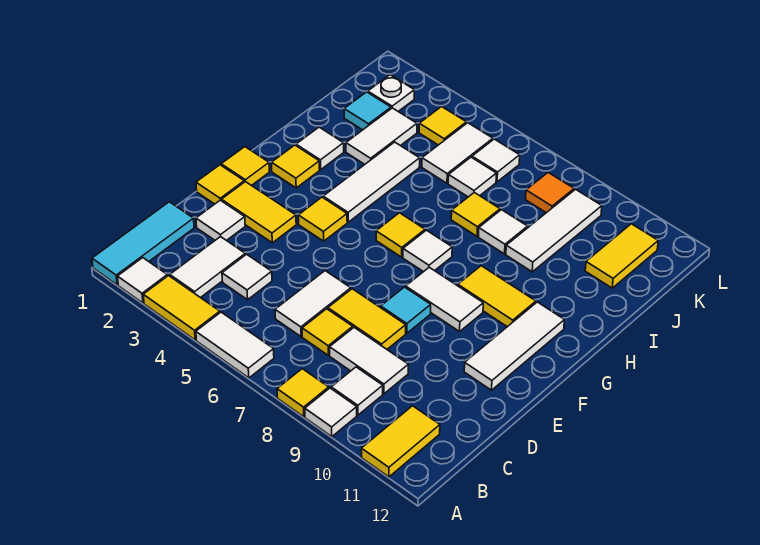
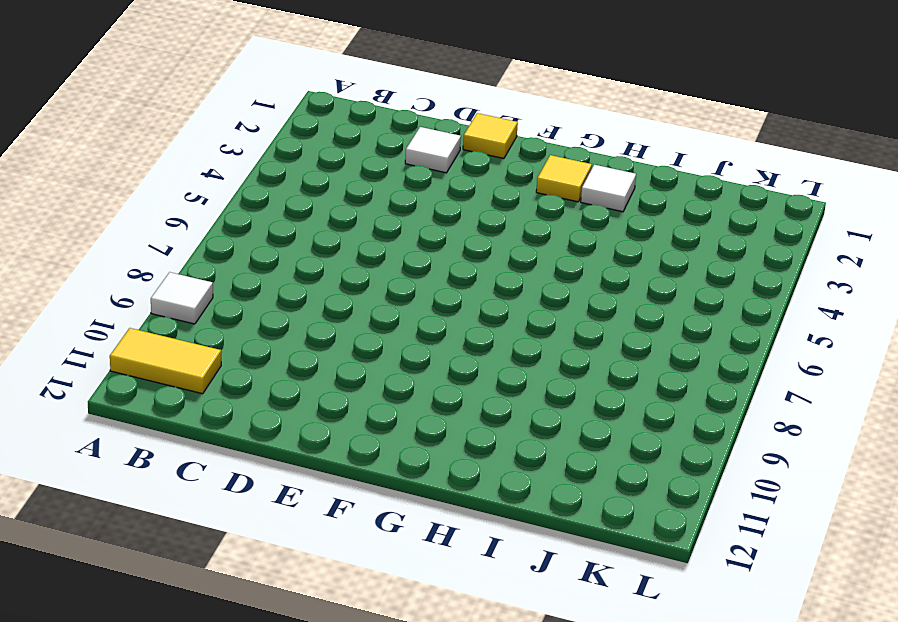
none -> cyan 1x3 tile [92,202,194,285]
none -> white 1x1 tile [118,258,167,303]
none -> yellow 1x2 tile [143,276,220,340]
none -> white 1x2 tile [196,312,274,378]

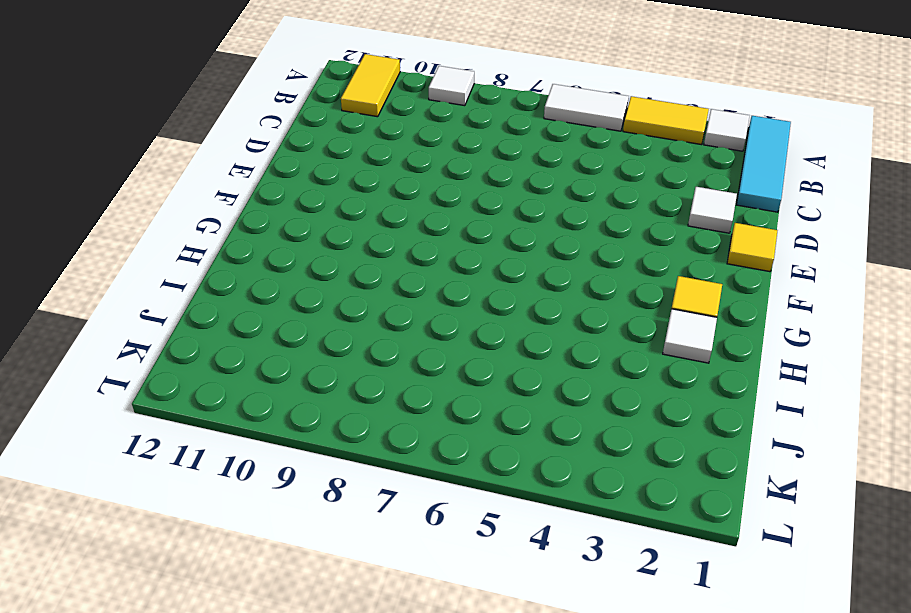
none -> yellow 1x1 tile [277,369,329,417]
none -> white 1x2 tile [170,237,245,298]
none -> white 1x1 tile [331,367,383,415]
none -> white 1x1 tile [222,254,272,300]

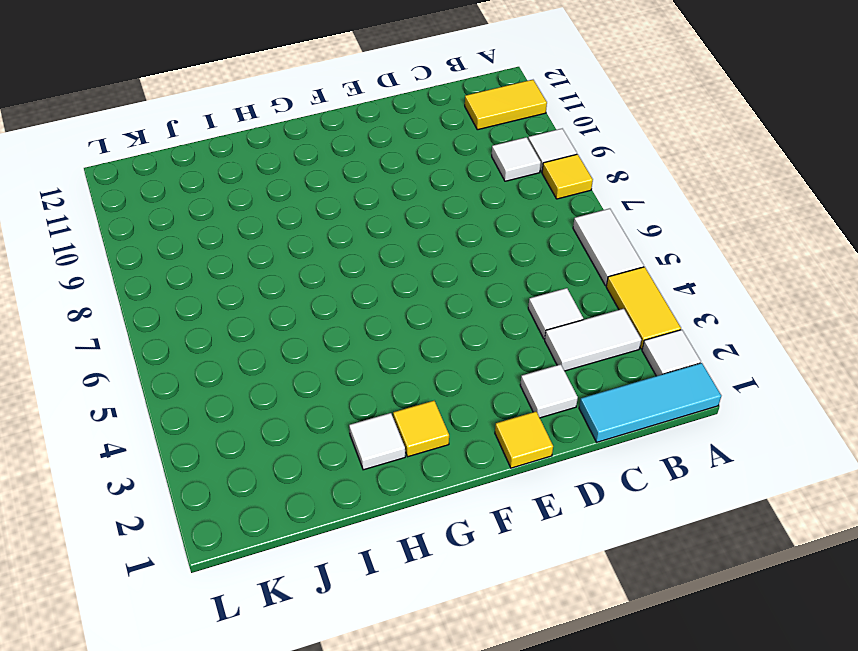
none -> white 1x2 tile [275,271,351,337]
none -> yellow 1x1 tile [302,309,353,355]
none -> white 1x2 tile [330,328,408,394]
none -> yellow 1x2 tile [328,289,406,349]

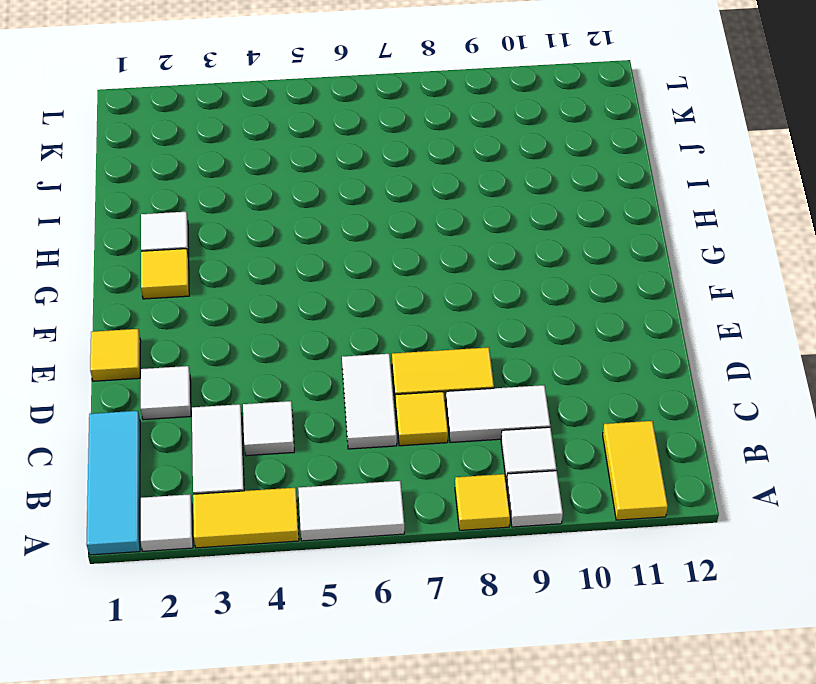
none -> yellow 1x2 tile [222,182,296,243]
none -> cyan 1x1 tile [381,287,431,333]
none -> white 1x3 tile [464,302,564,390]
none -> yellow 1x1 tile [221,147,269,186]

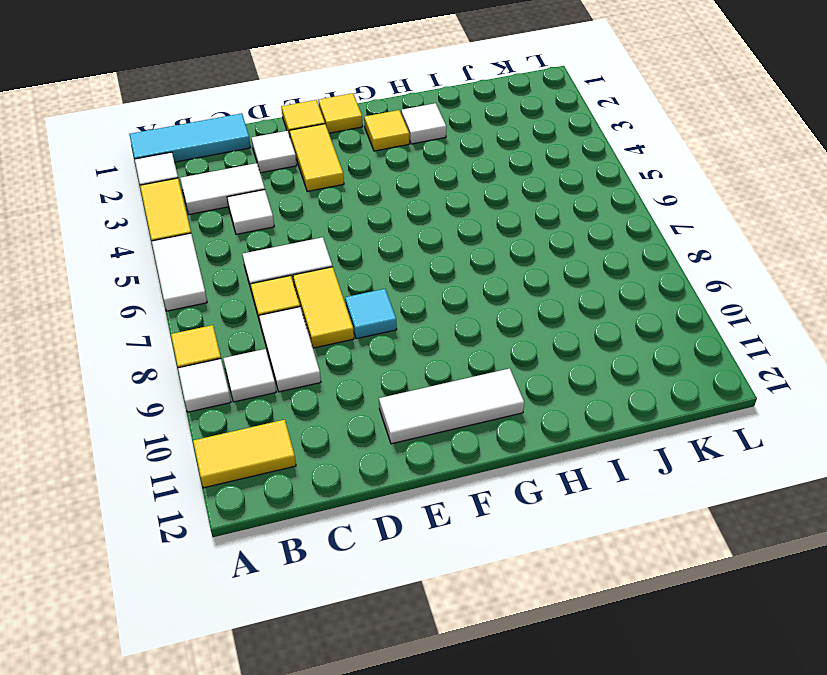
none -> yellow 1x1 tile [298,197,347,241]
none -> white 1x2 tile [406,267,483,331]
none -> white 1x3 tile [323,142,420,222]
none -> yellow 1x1 tile [376,213,425,257]

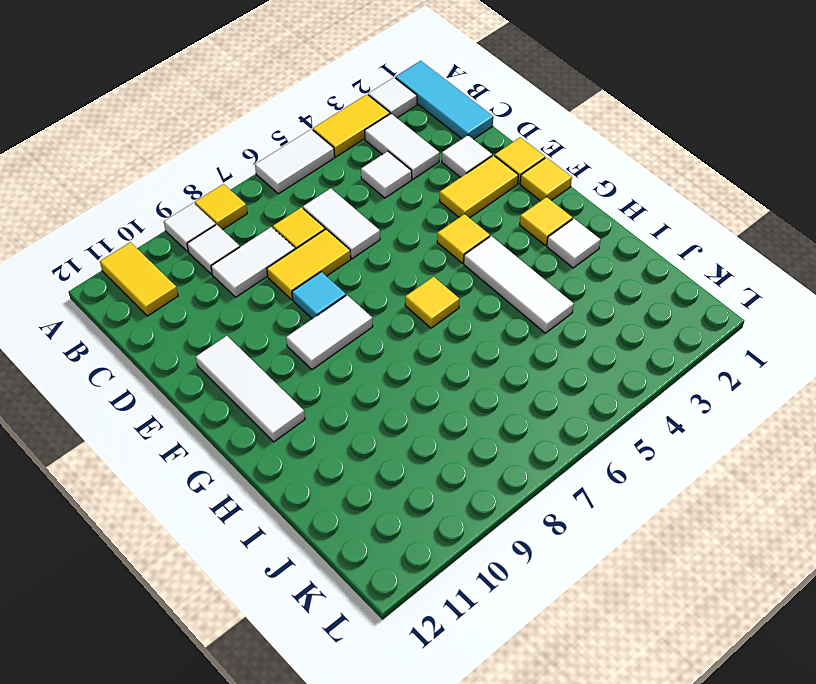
none -> white 1x1 tile [403,230,452,272]
none -> yellow 1x2 tile [458,266,536,327]
none -> white 1x2 tile [346,108,417,164]
none -> yellow 1x1 tile [451,193,500,236]

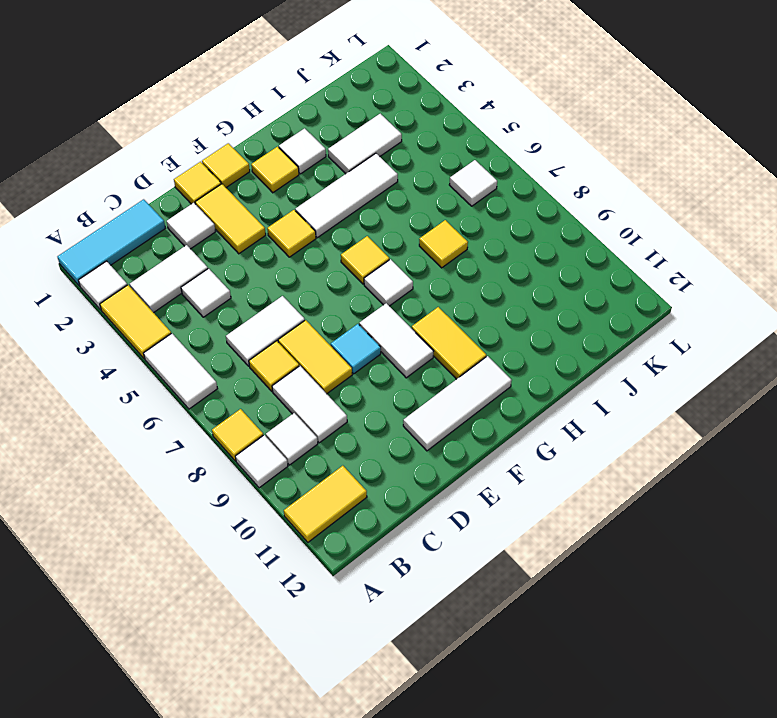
none -> white 1x1 tile [479,210,528,254]
none -> white 1x3 tile [506,189,602,272]
none -> cyan 1x1 tile [344,92,391,130]
none -> white 1x2 tile [422,123,493,183]

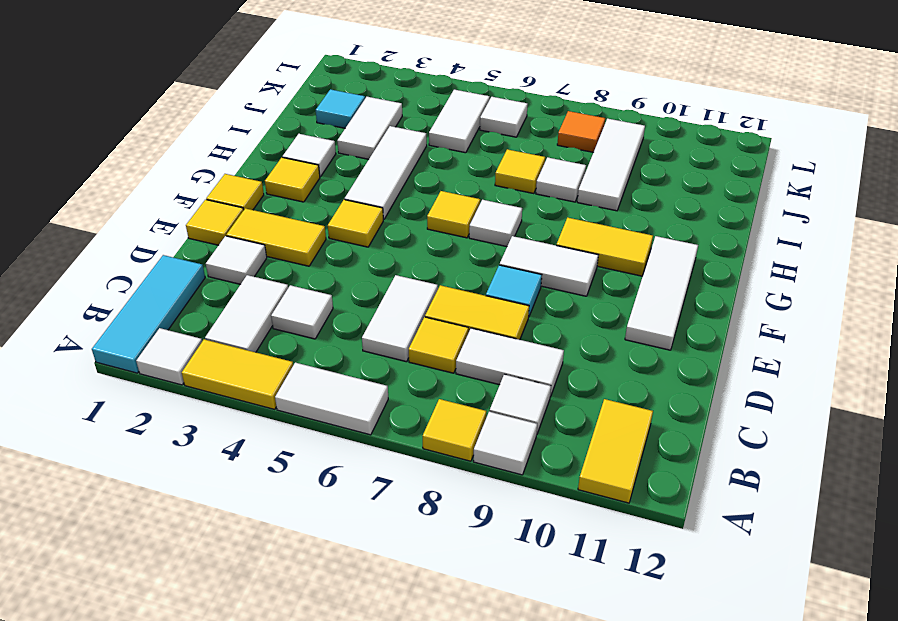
none -> white 1x1 tile [448,157,496,197]
none -> yellow 1x2 tile [585,224,658,288]
none -> white 1x1 plate [368,75,414,111]
none -> yellow 1x1 tile [419,107,466,145]

